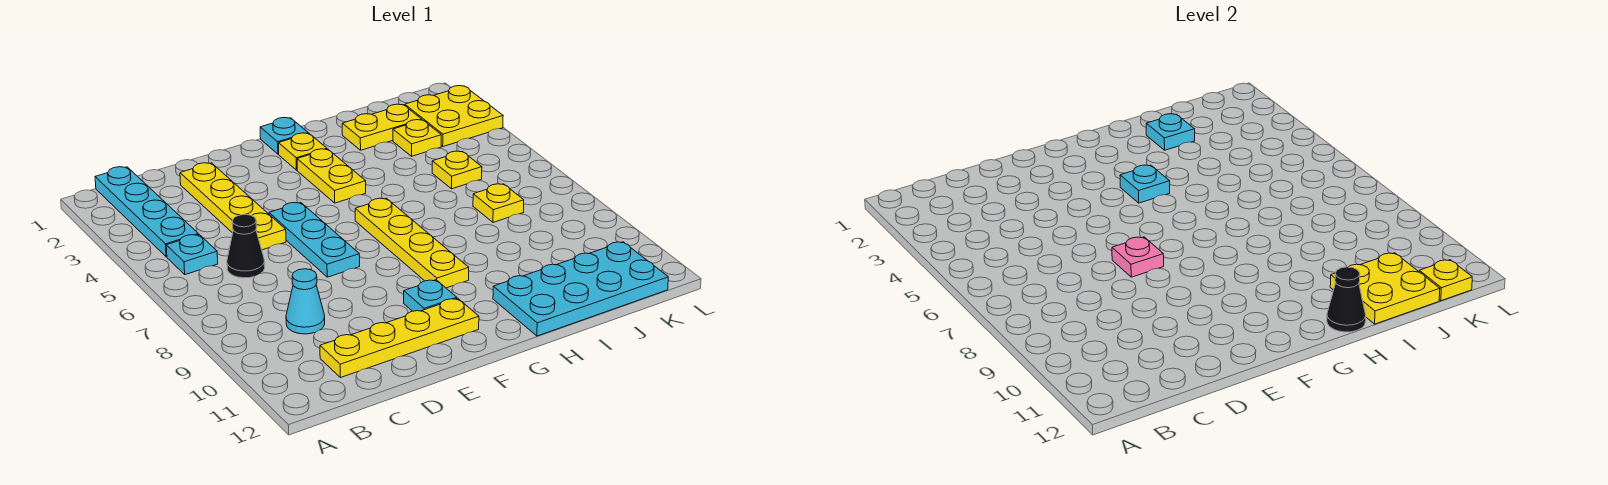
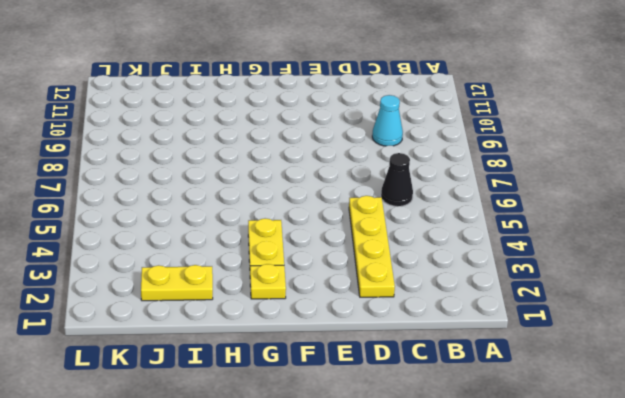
none -> cyan 1x4 plate [95,167,198,257]
none -> cyan 1x1 plate [166,235,218,275]
none -> yellow 1x4 plate [320,298,479,378]

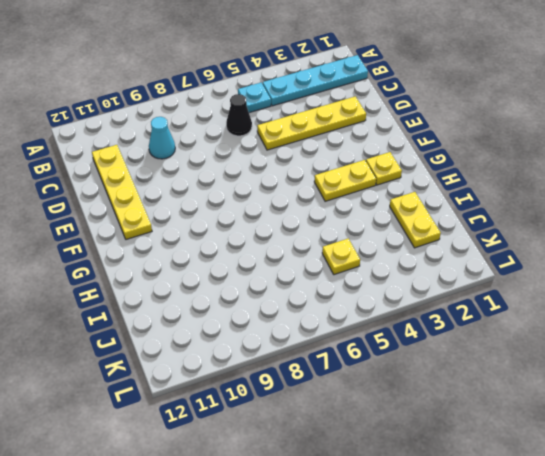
none -> cyan 1x3 plate [269,202,360,277]
none -> cyan 1x1 plate [404,280,457,311]
none -> cyan 1x1 plate [260,118,308,154]

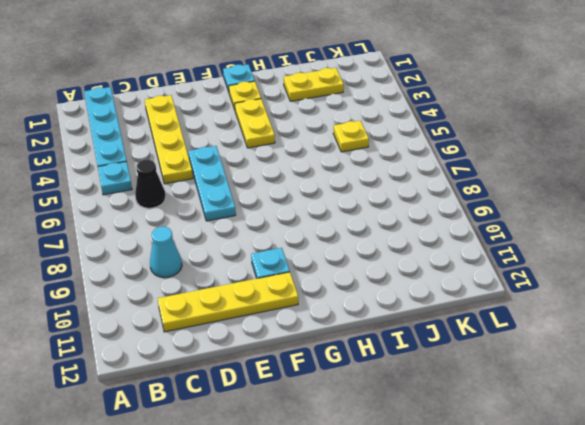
none -> yellow 1x4 plate [355,198,469,288]
none -> cyan 2x4 plate [493,242,668,336]
none -> yellow 1x1 plate [393,120,441,156]

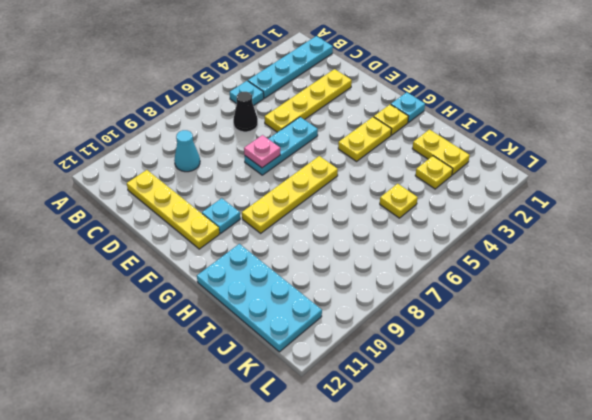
none -> yellow 1x1 plate [473,184,524,222]
none -> yellow 2x2 plate [405,86,503,146]
none -> cyan 1x1 plate [1120,165,1170,203]

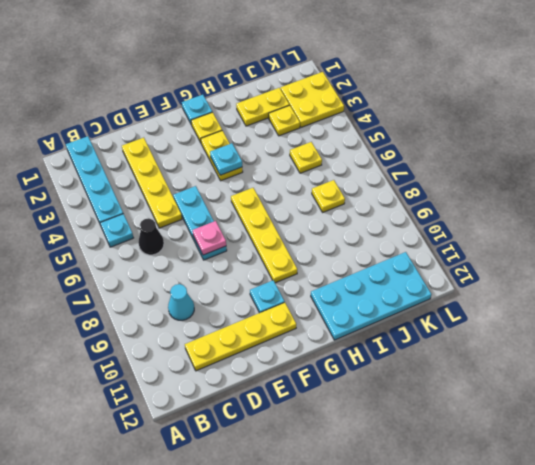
none -> black 1x1 cone [1327,267,1366,332]
none -> cyan 1x1 plate [1146,114,1195,150]
none -> yellow 2x2 plate [1330,253,1440,324]

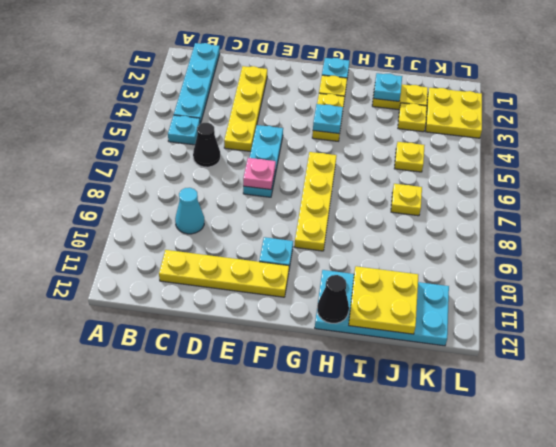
none -> yellow 1x1 plate [1419,260,1472,301]

